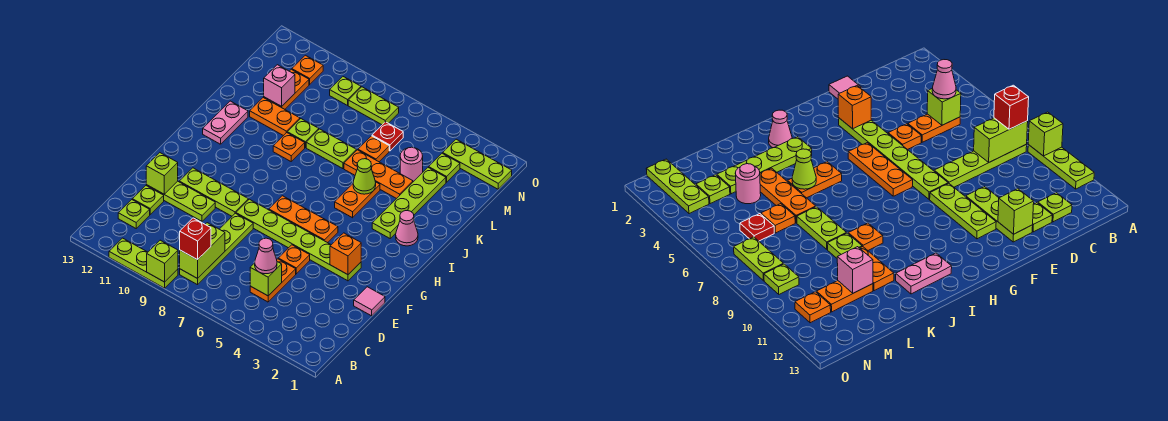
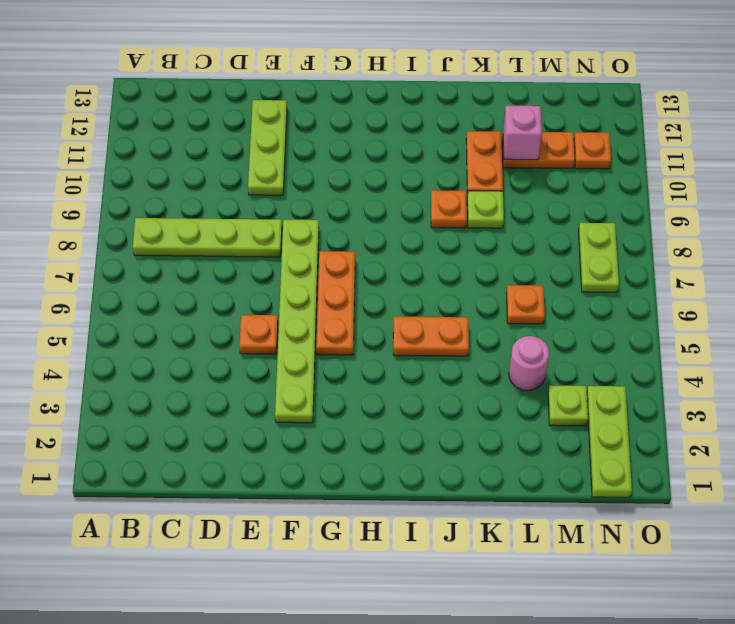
none -> lime 1x3 plate [109,238,178,288]
none -> orange 1x2 plate [250,259,296,302]
none -> lime 1x1 plate [118,200,150,228]
none -> lime 1x1 plate [132,186,164,214]

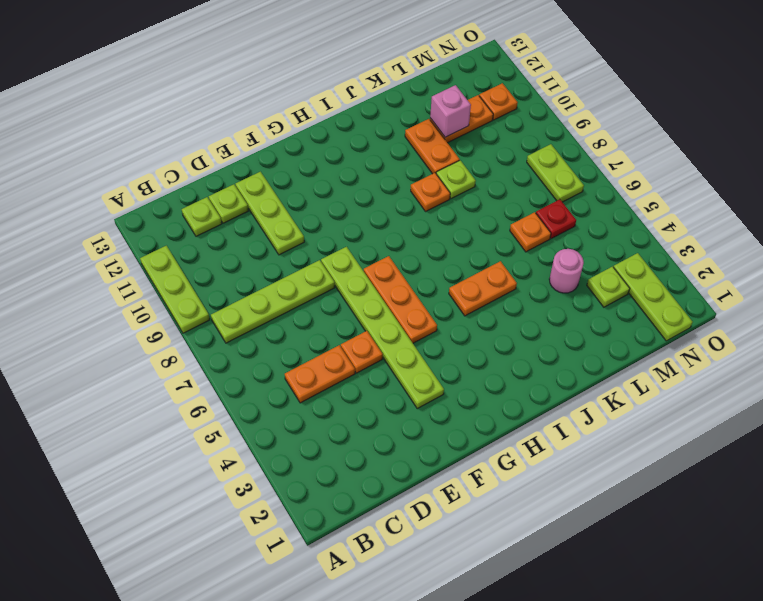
none -> pink 1x1 tile [354,287,385,316]
none -> lime 1x3 plate [179,168,248,216]
none -> pink 1x1 cone [396,211,418,246]
none -> lime 1x4 plate [372,167,446,238]

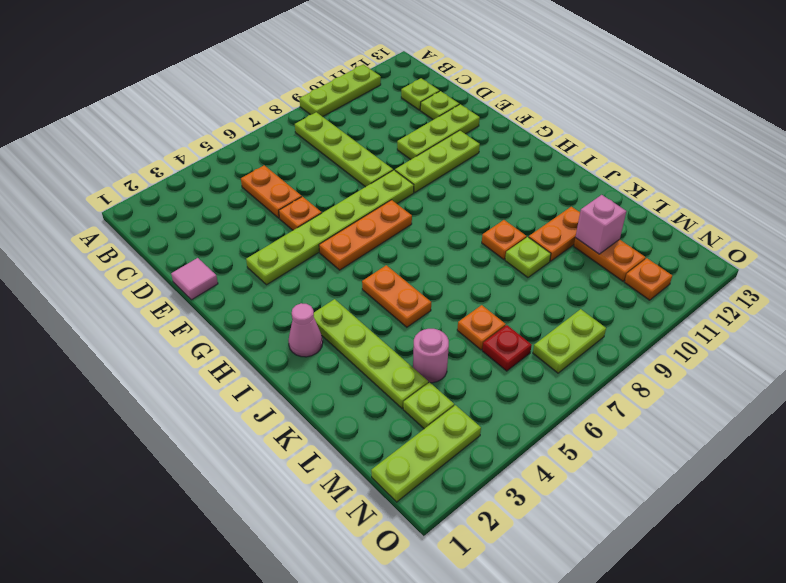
none -> pink 1x2 plate [203,101,248,144]
none -> orange 1x3 plate [344,150,413,199]
none -> lime 1x2 plate [306,129,356,169]
none -> lime 1x1 plate [330,77,361,105]

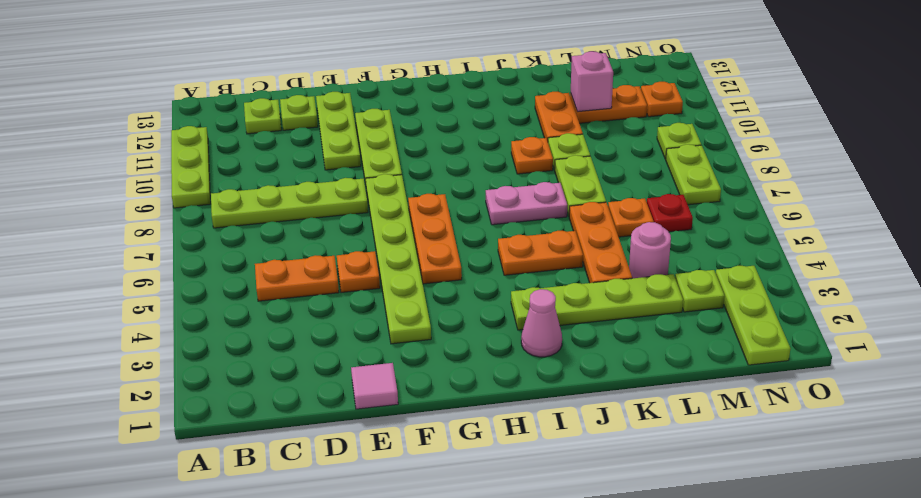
pink 1x2 plate [486,182,567,225] -> pink 1x2 plate moved to [203,101,248,144]
none -> lime 1x1 brick [147,240,178,282]
none -> lime 1x2 brick [180,223,225,279]
none -> lime 1x1 brick [250,262,282,296]
none -> lime 1x1 brick [146,153,178,194]

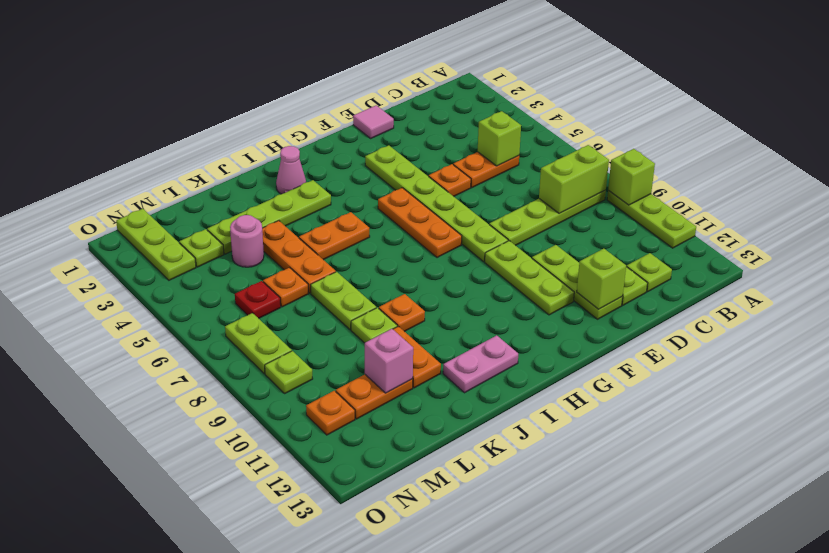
none -> orange 1x1 brick [330,233,361,275]
none -> lime 1x1 cone [353,159,376,194]
none -> red 1x1 brick [180,218,211,260]
none -> pink 1x1 cone [255,238,277,274]

